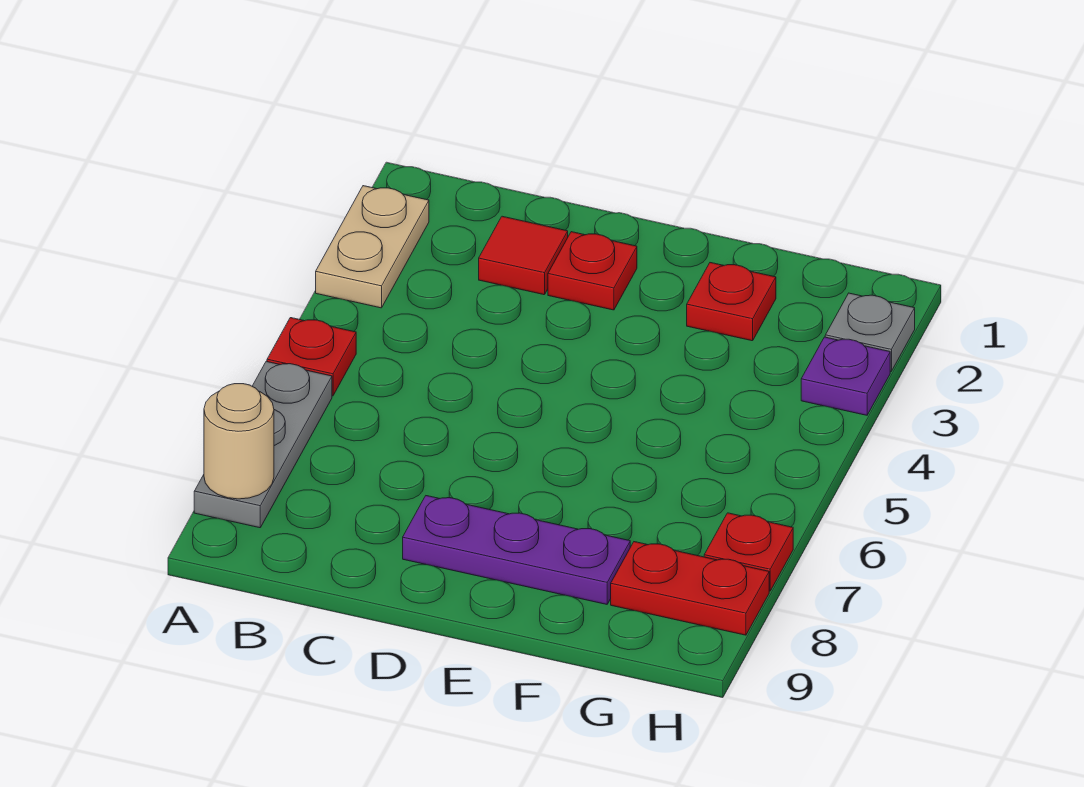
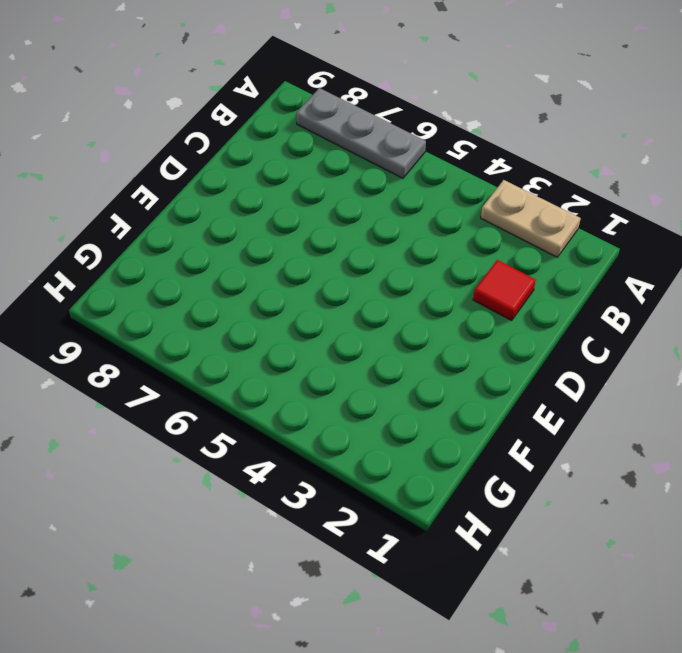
none -> red 1x1 plate [267,318,356,396]
none -> red 1x1 plate [548,232,637,310]
none -> purple 1x3 plate [403,496,630,604]

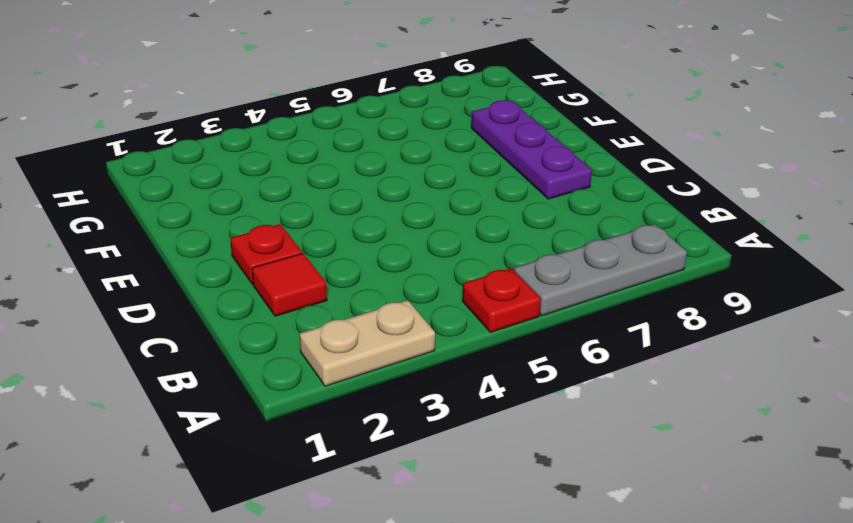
none -> red 1x1 plate [687,263,776,341]
none -> red 1x2 plate [611,542,769,635]
none -> grey 1x1 plate [825,293,915,371]

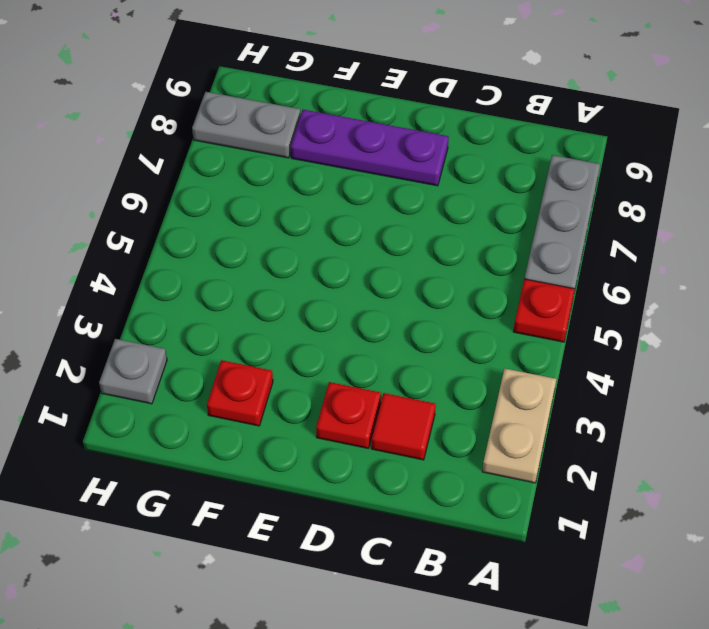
grey 1x2 plate [192,92,301,158] -> red 1x2 plate [611,542,769,635]
none -> purple 1x1 plate [801,337,890,415]
none -> red 1x1 plate [704,513,793,591]
none -> tan 1x1 round brick [204,384,274,499]

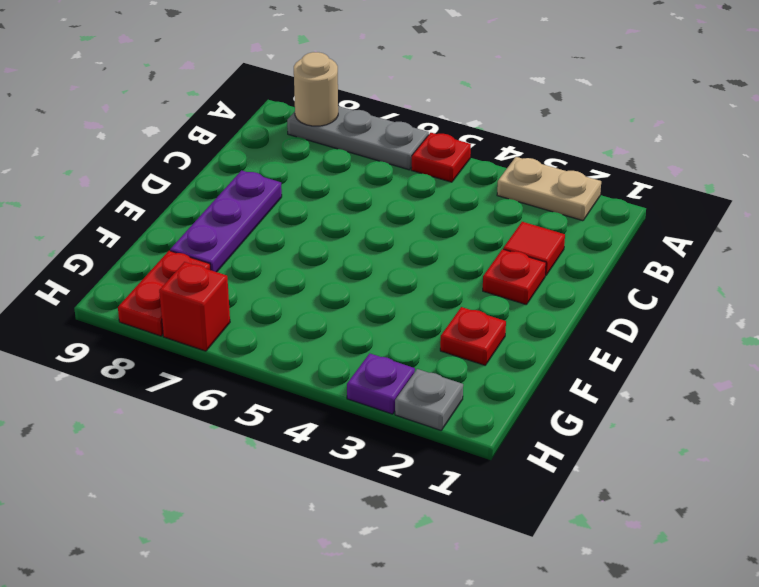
red 1x1 brick [159,262,230,351] -> red 1x1 plate [704,513,793,591]

